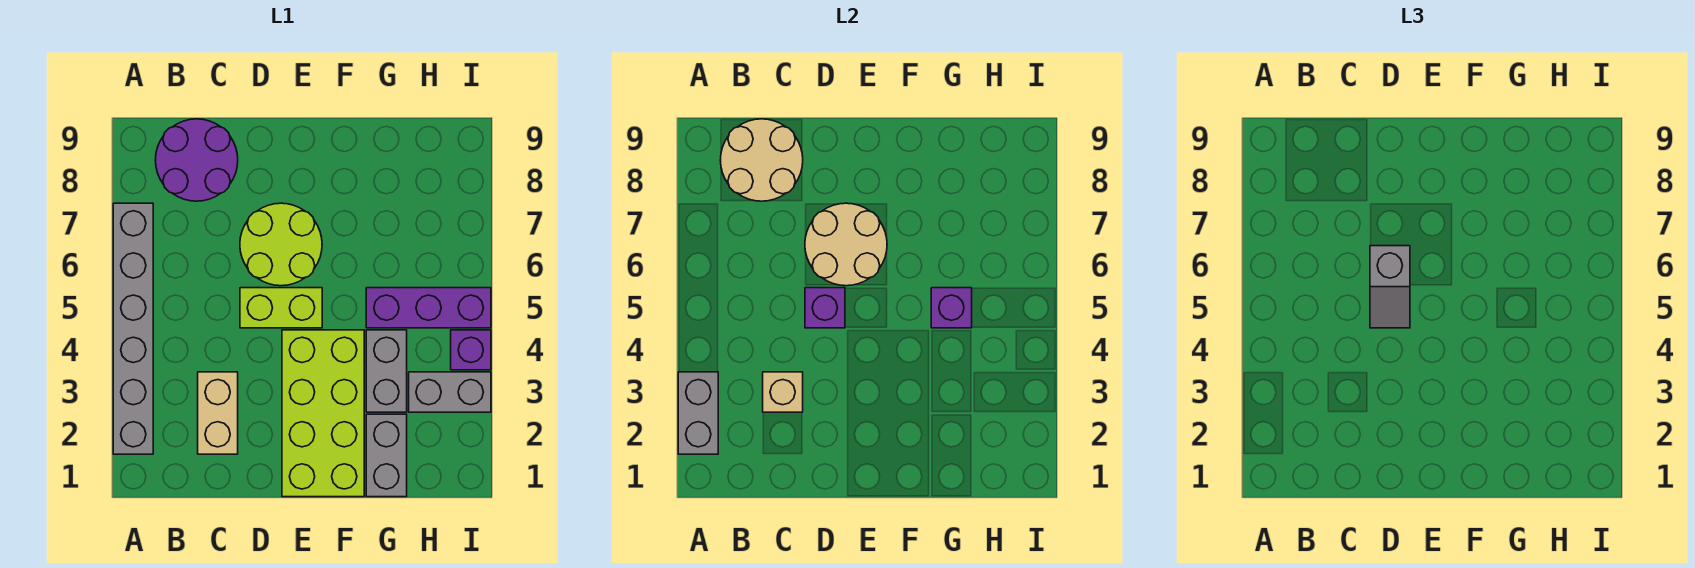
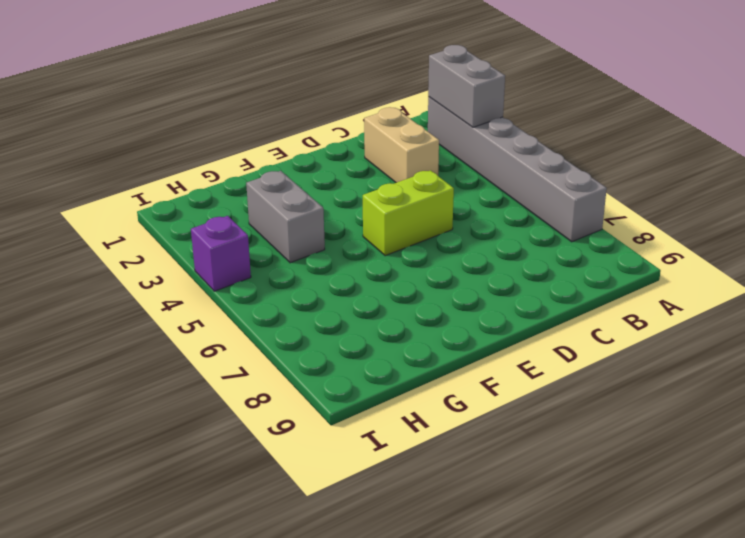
none -> purple 2x2 round brick [155,119,238,201]
none -> lime 2x2 round brick [240,203,322,286]
none -> lime 2x4 brick [282,330,364,497]

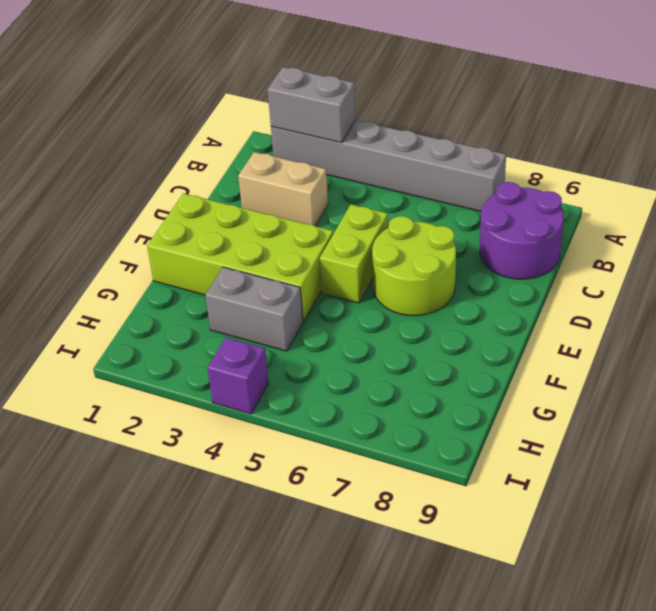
none -> grey 1x2 brick [366,414,407,497]
none -> purple 1x3 brick [366,288,491,328]
none -> grey 1x2 brick [409,372,491,412]

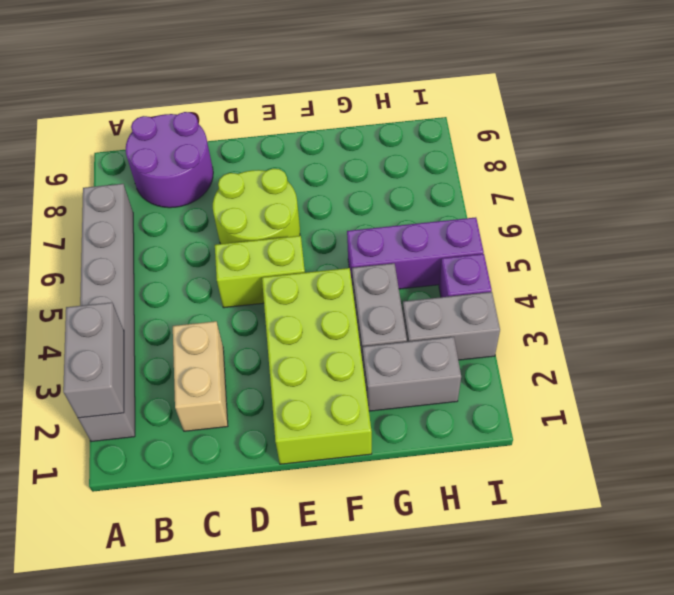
grey 1x2 brick [363,337,461,411] -> grey 1x2 brick turned to [366,414,407,497]
none -> tan 2x2 round brick [720,119,803,201]
none -> tan 1x1 brick [763,372,803,412]
none -> purple 1x1 brick [805,288,845,328]

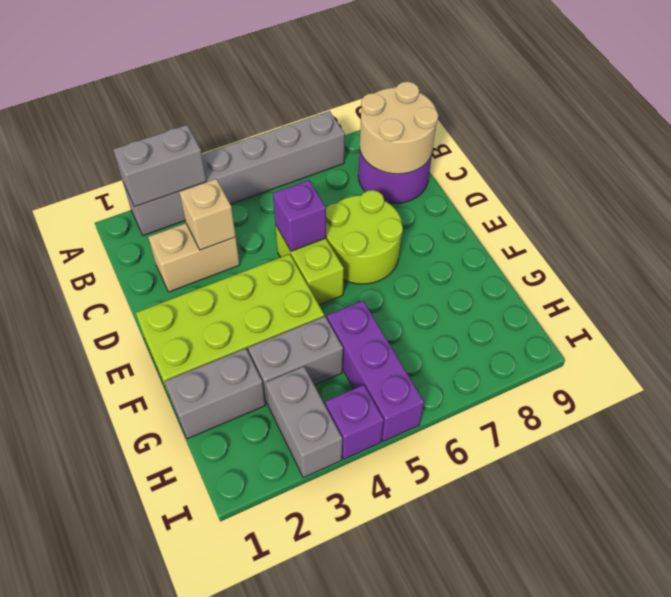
none -> tan 2x2 round brick [805,203,887,286]
none -> purple 1x1 brick [931,288,972,328]
none -> grey 1x2 slope [1370,246,1410,328]

